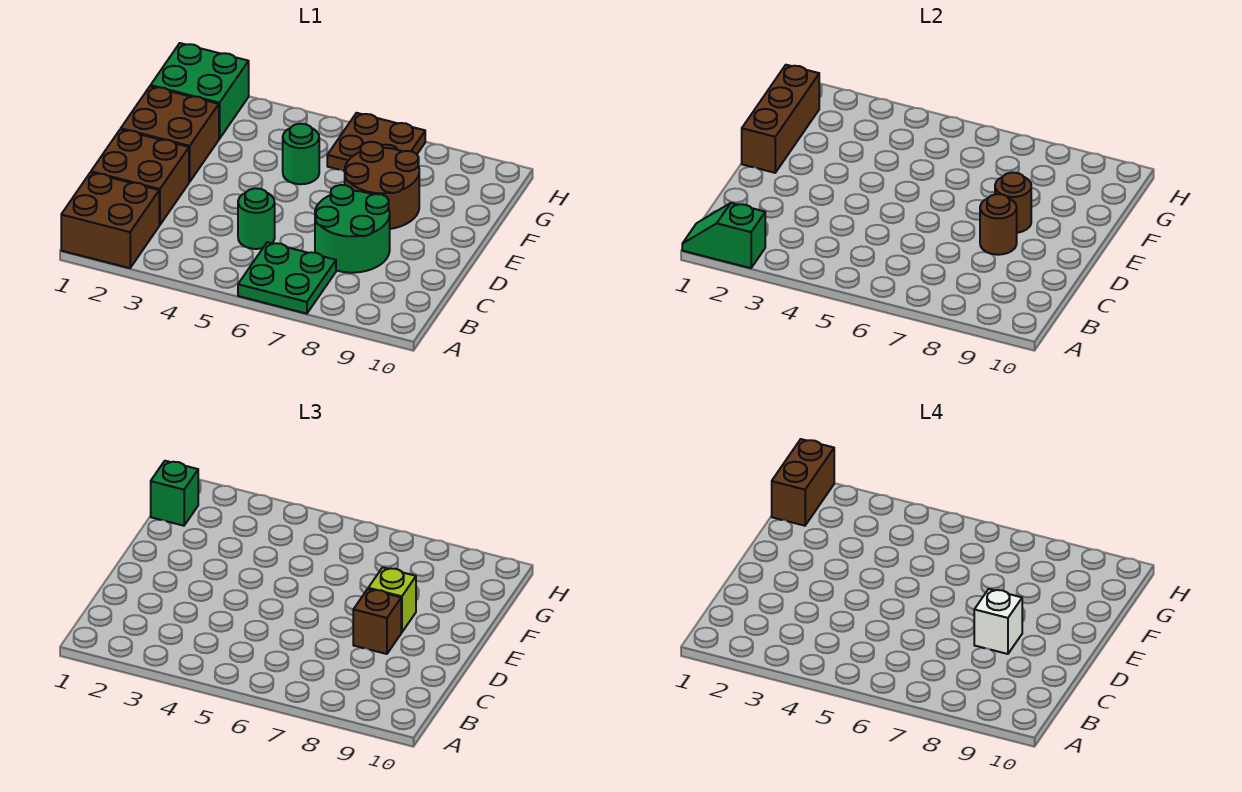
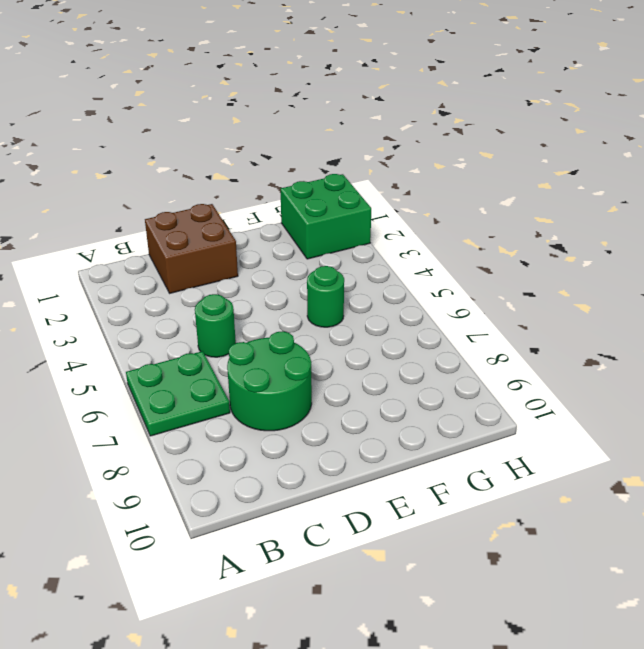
none -> brown 2x2 brick [61,173,159,268]
none -> brown 2x2 brick [121,86,219,182]
none -> brown 2x2 round brick [345,142,419,229]

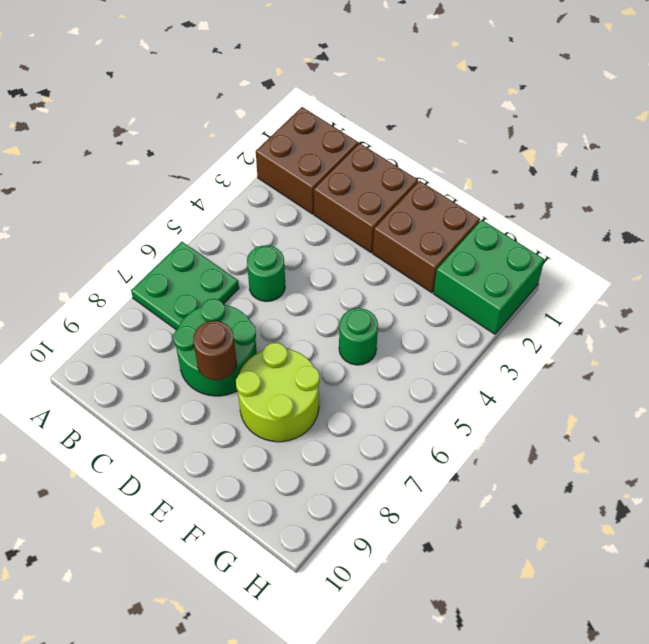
lime 2x2 round brick [236,343,320,442] -> brown 2x2 round brick [345,142,419,229]
none -> brown 2x2 plate [327,113,425,171]
none -> green 1x2 slope [682,203,765,268]
none -> brown 1x3 brick [742,65,819,173]

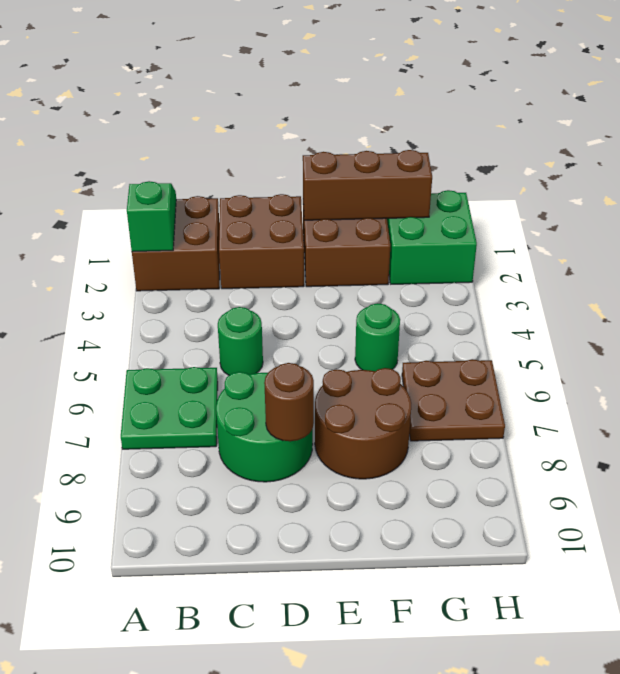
none -> brown 1x1 round brick [995,173,1031,233]
none -> brown 1x1 brick [353,589,401,654]
none -> lime 1x1 brick [368,567,416,632]

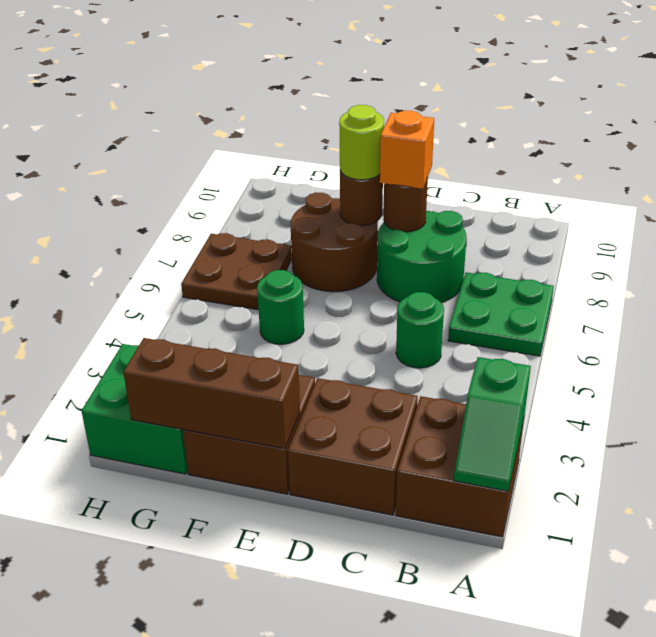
orange 1x1 brick [380,111,434,189] -> brown 1x1 brick [353,589,401,654]
lime 1x1 round brick [339,105,384,180] -> lime 1x1 brick [368,567,416,632]
none -> green 1x1 brick [151,461,198,526]
none -> white 1x1 brick [974,589,1022,654]
none -> brown 1x2 brick [772,439,834,526]

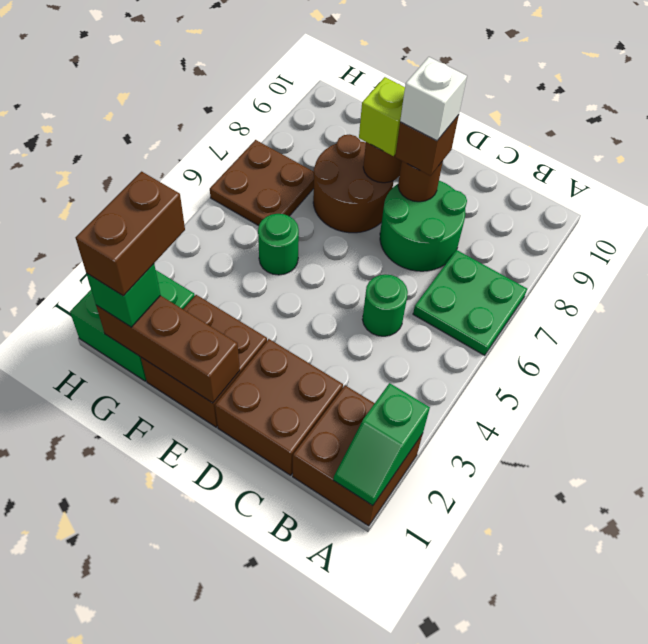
brown 1x2 brick [75,172,185,296] -> brown 1x2 brick turned to [772,439,834,526]

